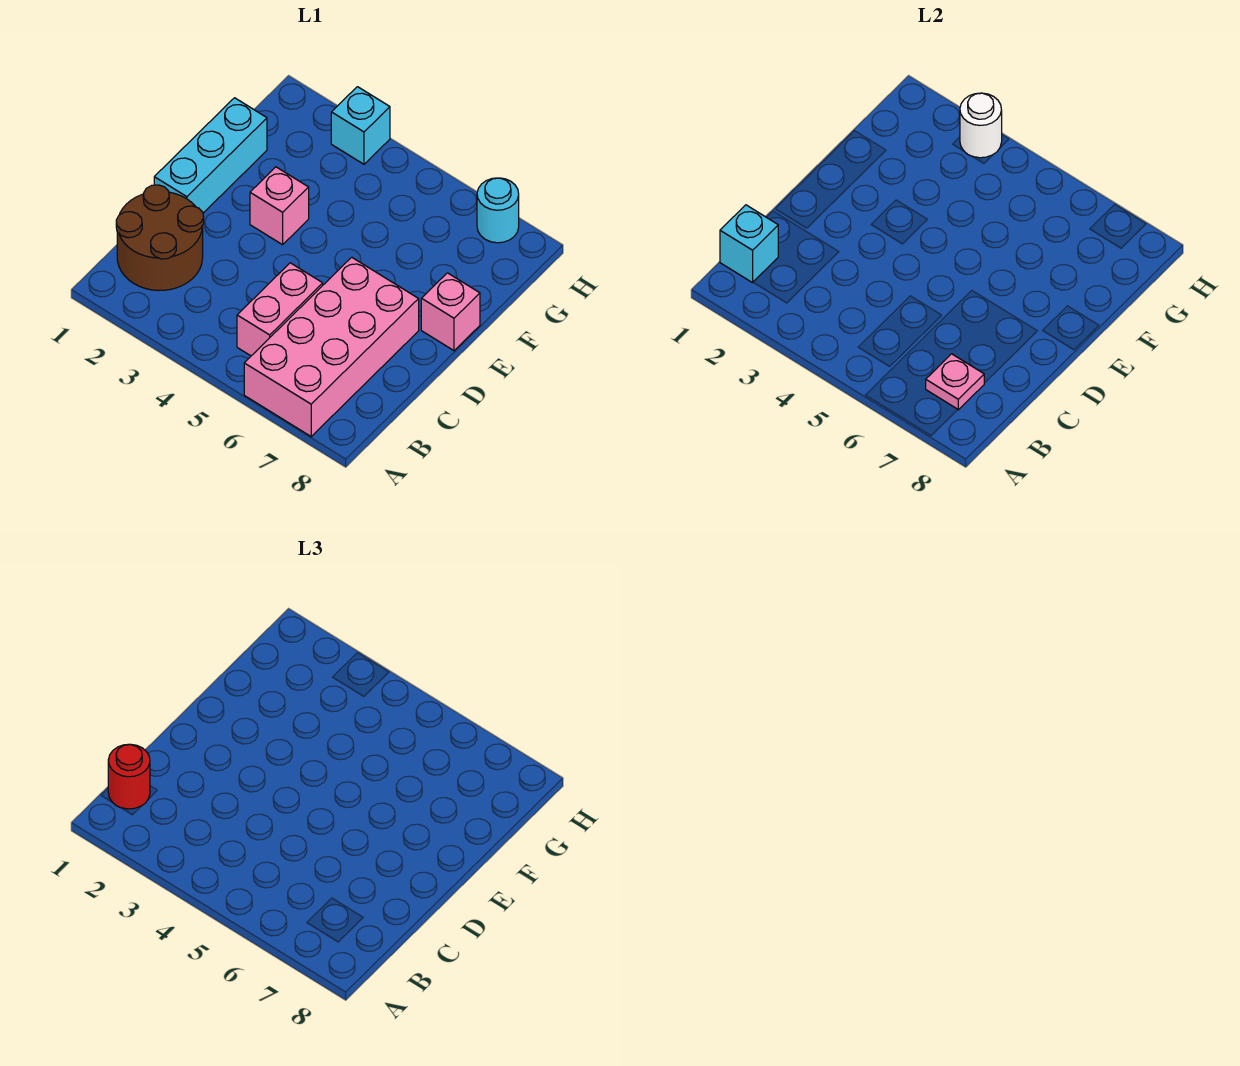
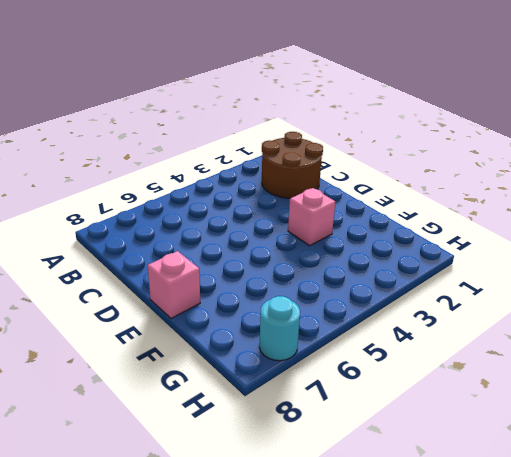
none -> pink 2x4 brick [244,257,419,436]
none -> pink 1x2 brick [237,263,323,356]
none -> cyan 1x3 brick [154,98,267,213]

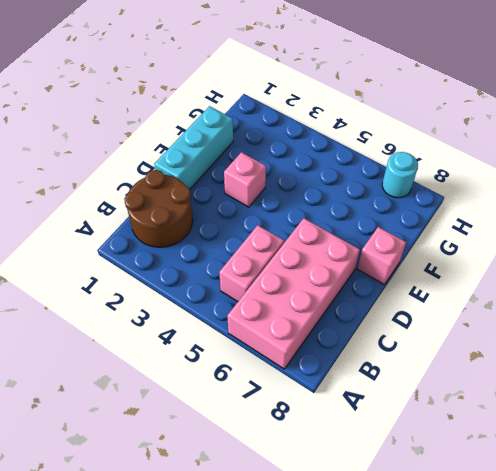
none -> cyan 1x1 brick [331,87,390,164]
none -> cyan 1x1 brick [720,205,778,283]
none -> pink 1x1 plate [926,354,984,410]

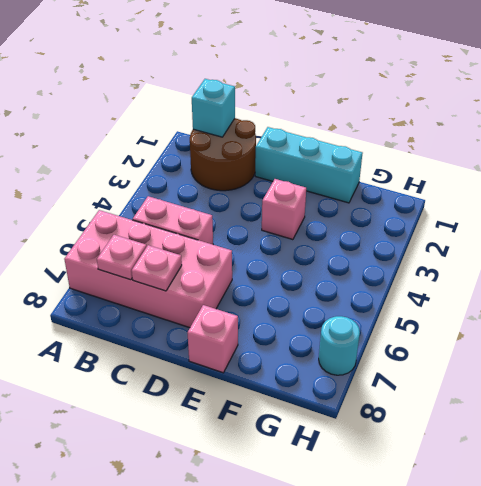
pink 1x1 plate [132,245,182,291] -> none
none -> cyan 1x1 brick [331,87,390,164]
none -> white 1x1 round brick [960,93,1002,158]
none -> red 1x1 round brick [108,744,150,809]

